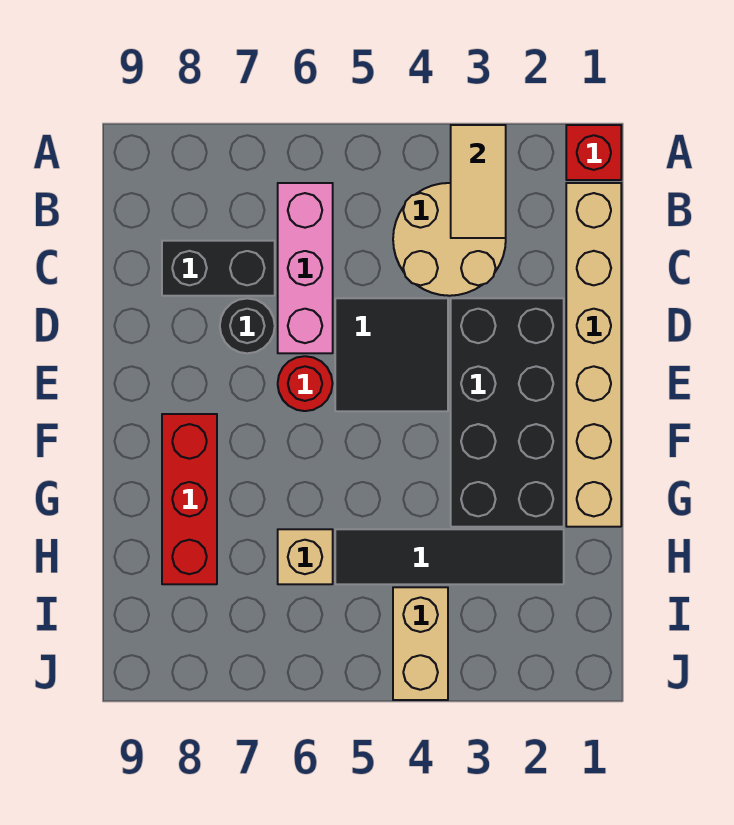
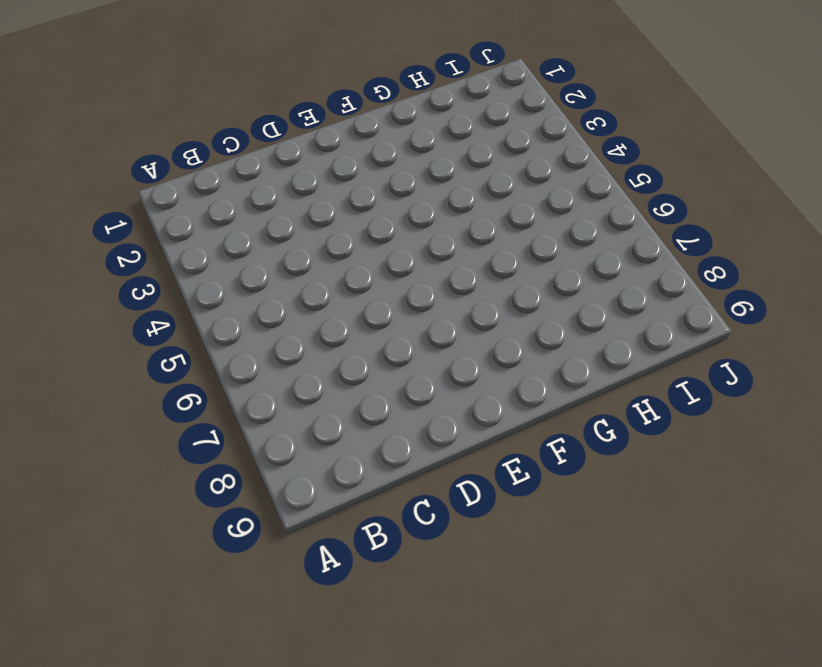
none -> red 1x1 brick [566,125,621,180]
none -> tan 1x6 brick [566,183,621,527]
none -> tan 2x2 round brick [393,183,506,296]

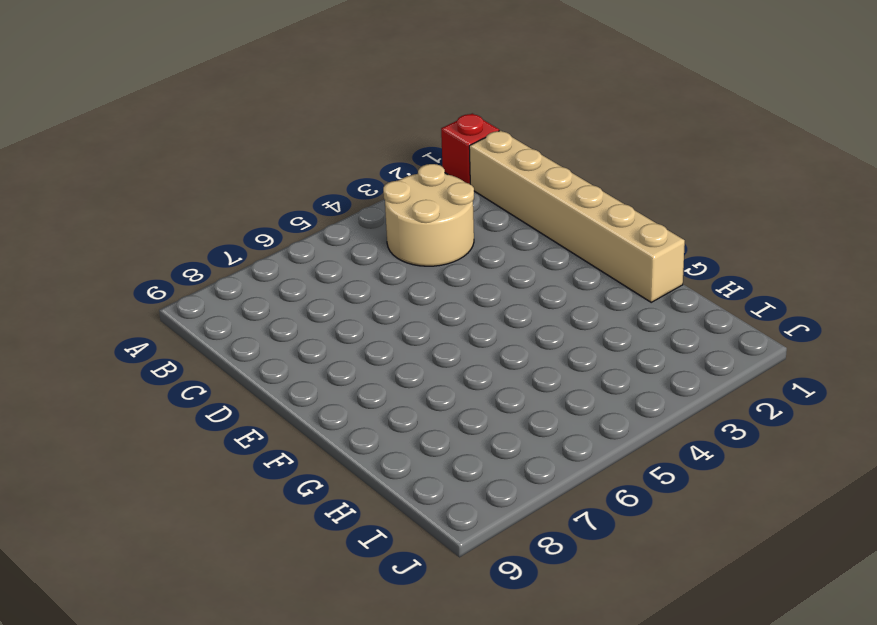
none -> pink 1x3 brick [278,183,333,353]
none -> black 1x2 brick [162,241,275,296]
none -> black 2x4 brick [451,298,564,527]

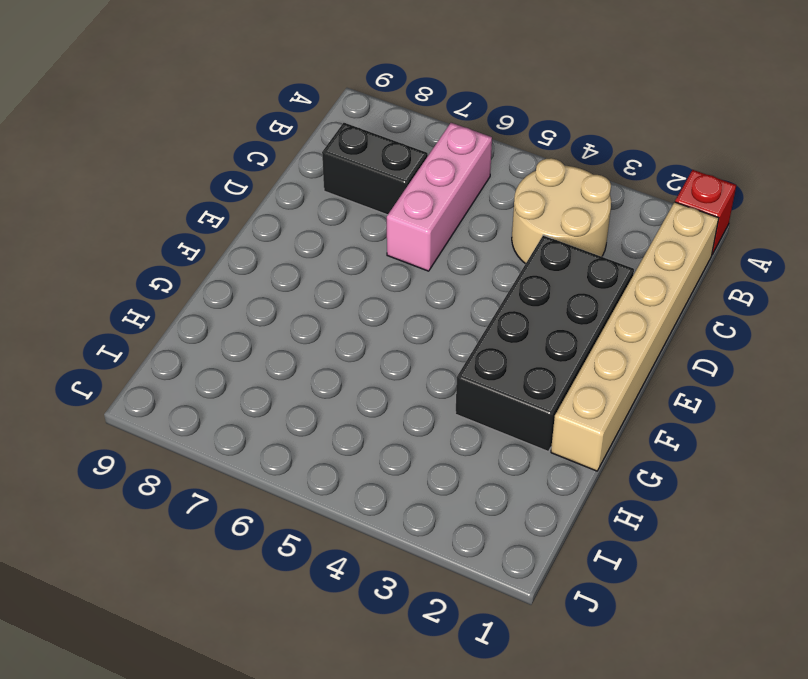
none -> black 2x2 tile [335,298,448,411]
none -> black 1x1 round brick [220,298,275,353]
none -> red 1x1 round brick [278,356,333,411]

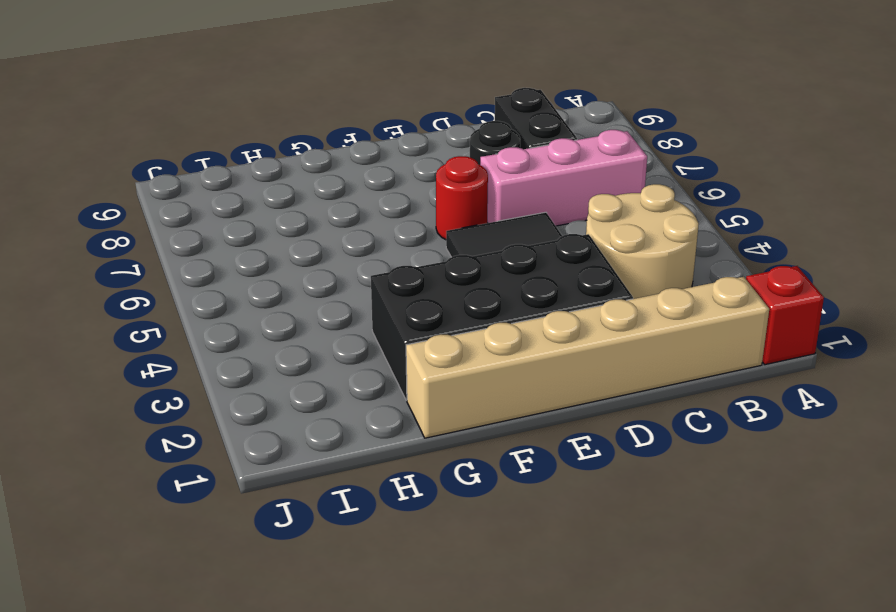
none -> red 1x3 brick [162,414,217,584]
none -> black 1x4 tile [335,529,564,584]
none -> tan 1x1 brick [278,529,333,584]

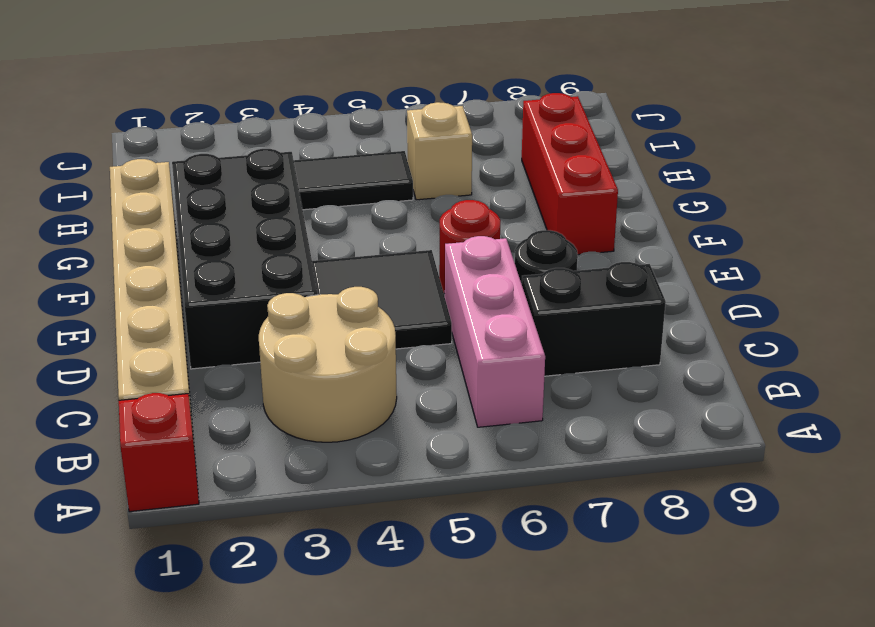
none -> tan 1x2 brick [393,587,448,700]
none -> tan 1x2 tile [451,125,506,238]

